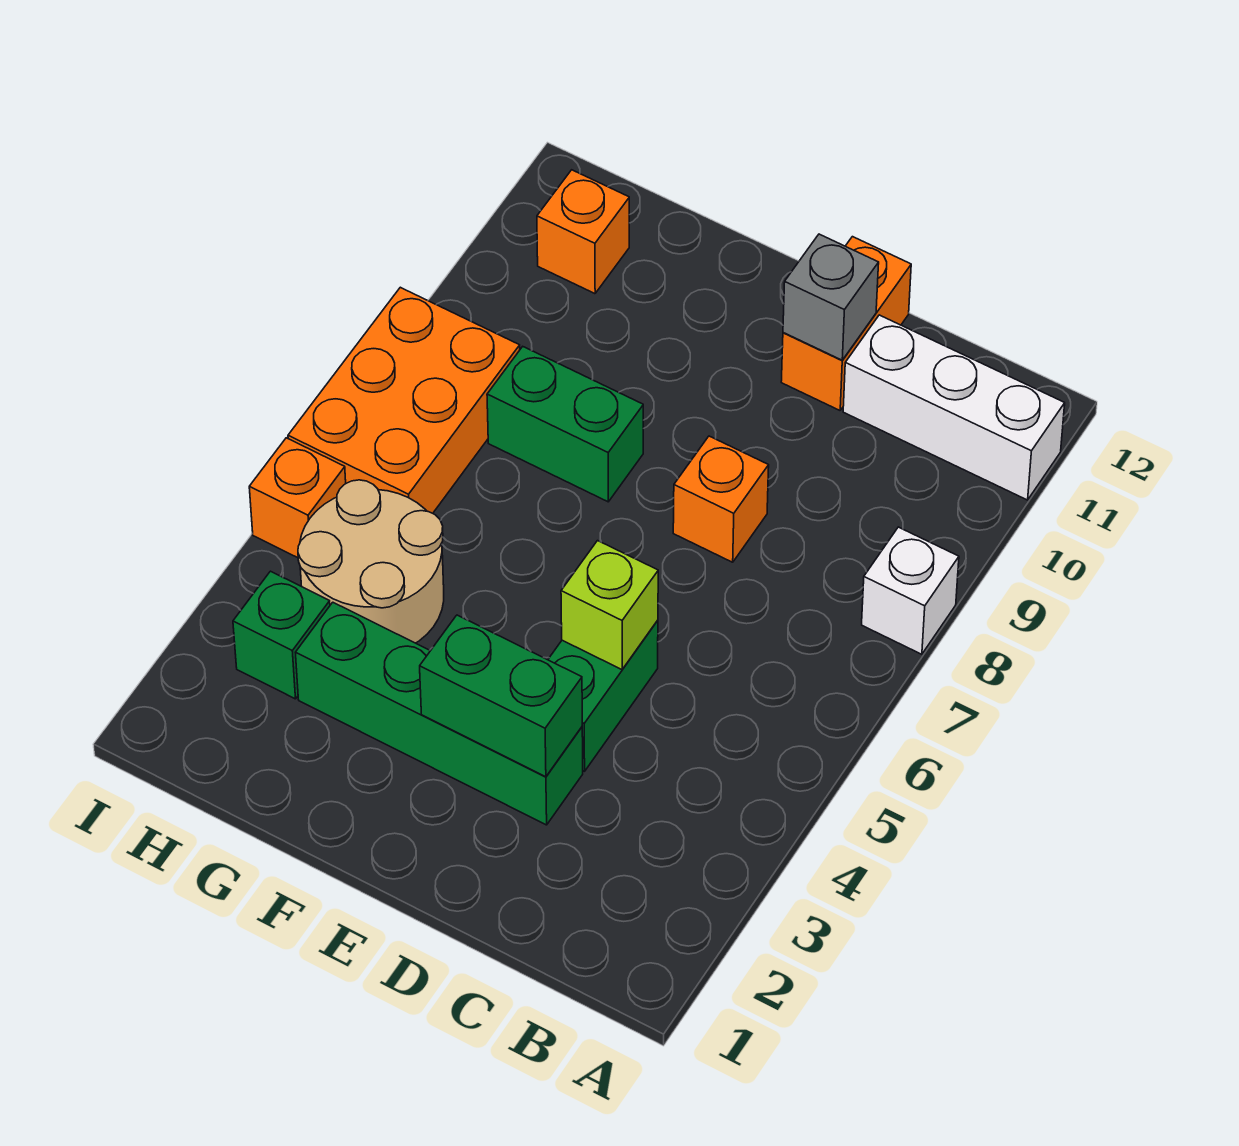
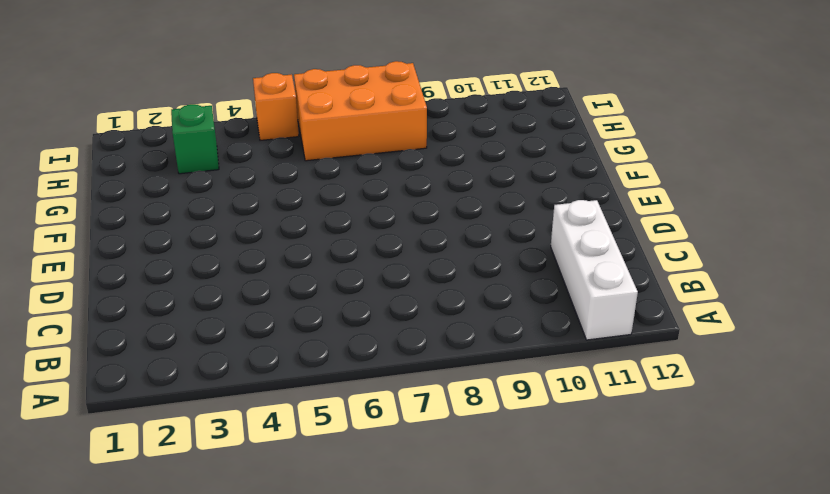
none -> white 1x1 brick [862,527,959,654]
none -> green 1x4 brick [295,602,583,825]
none -> green 1x2 brick [548,620,658,771]

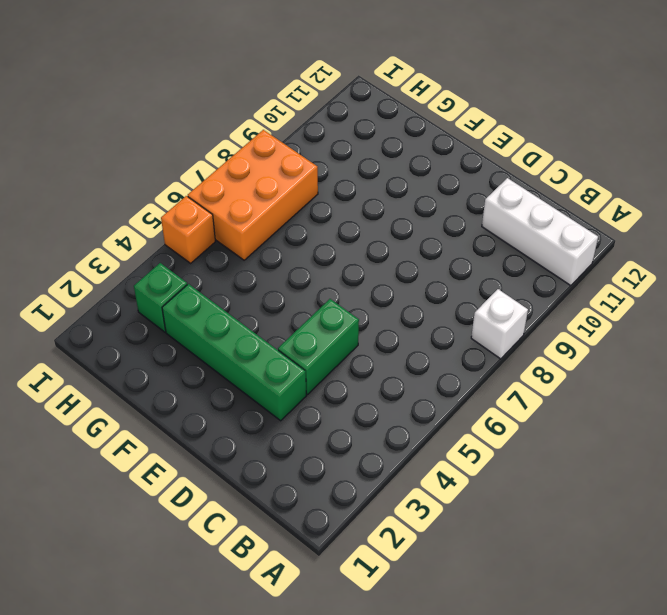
none -> orange 1x1 brick [673,436,769,562]
none -> orange 1x2 brick [781,237,911,410]
none -> green 1x2 brick [487,347,643,502]

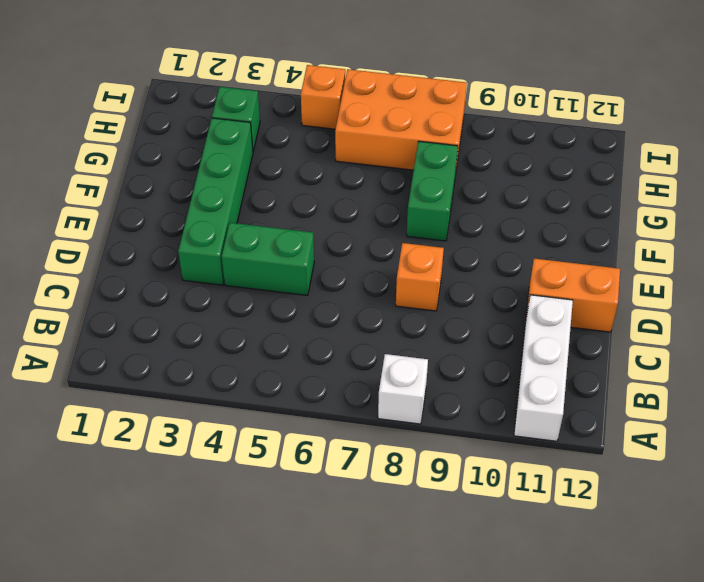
none -> tan 2x2 round brick [298,480,444,643]
none -> orange 1x1 brick [537,170,629,294]
none -> green 1x2 brick [420,615,582,777]

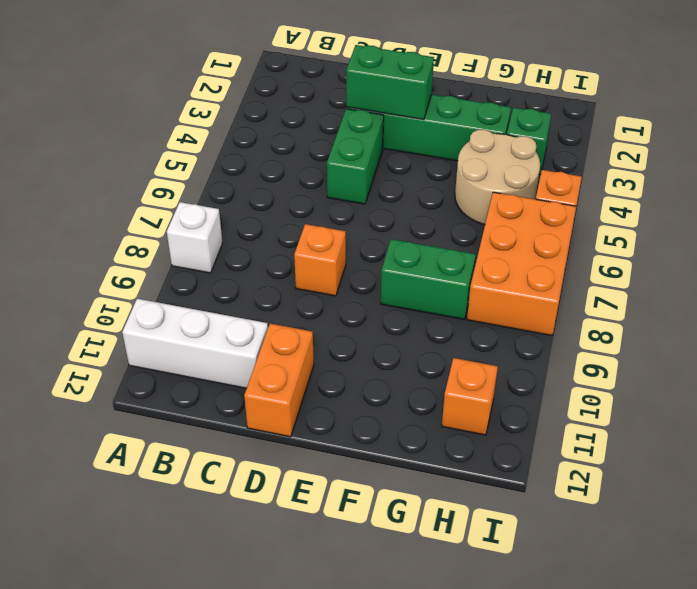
none -> lime 1x1 brick [561,541,658,670]
none -> grey 1x1 brick [783,234,879,360]

